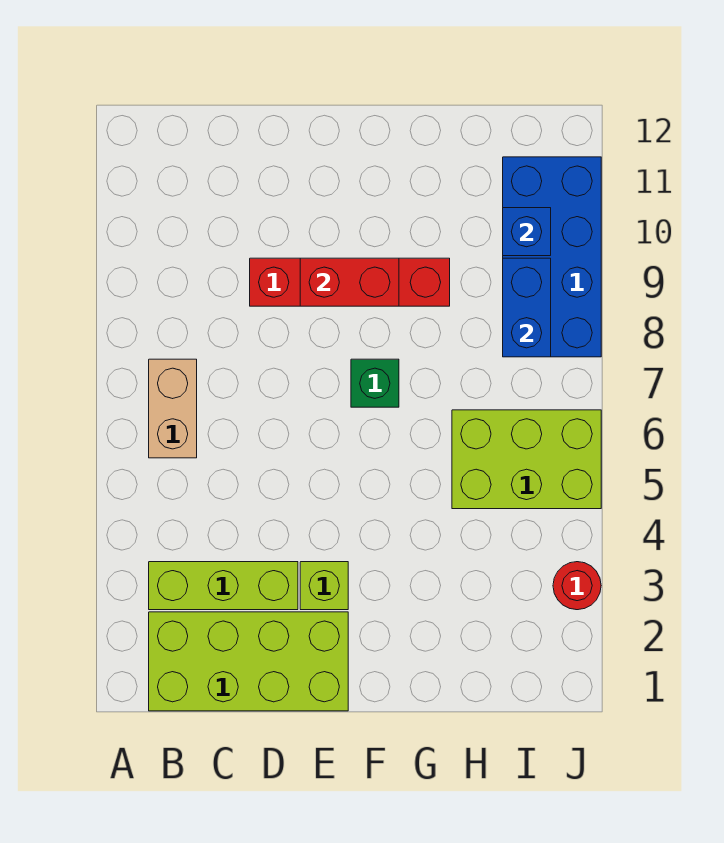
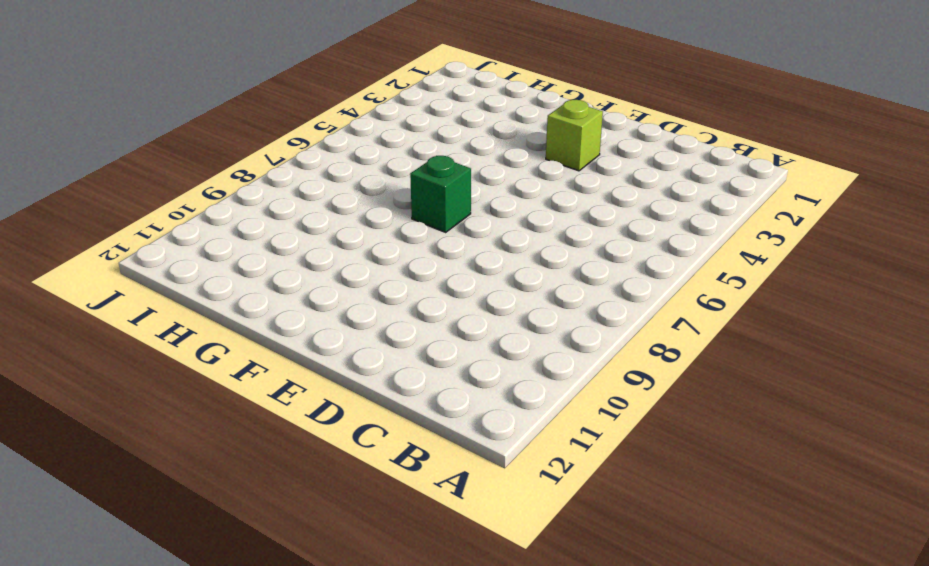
none -> lime 2x4 brick [149,612,348,711]
none -> lime 1x3 brick [149,562,298,610]
none -> tan 1x2 brick [149,359,197,458]

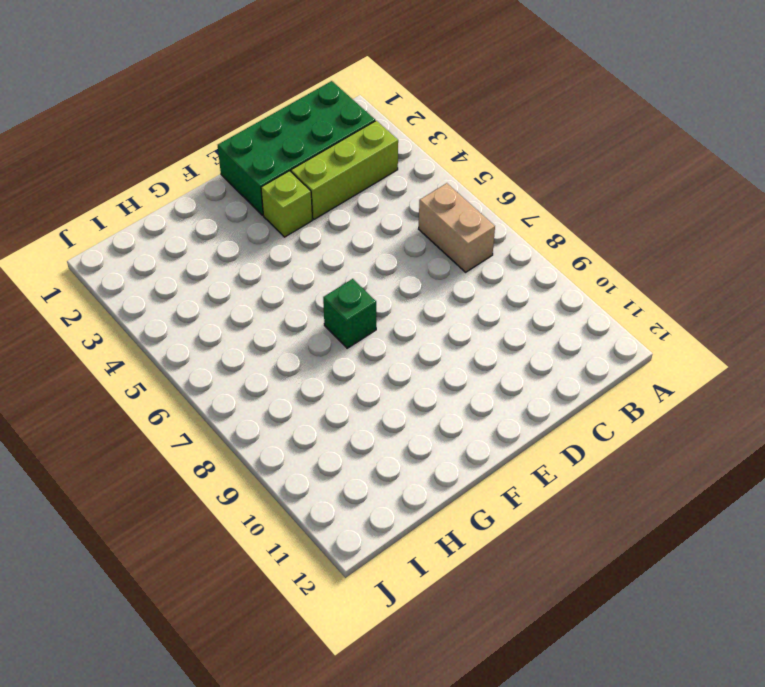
green 2x4 brick [218,81,375,215] -> lime 2x4 brick [149,612,348,711]
none -> red 1x4 brick [250,258,450,306]
none -> lime 2x3 brick [452,410,601,509]
none -> blue 2x4 brick [503,157,601,357]

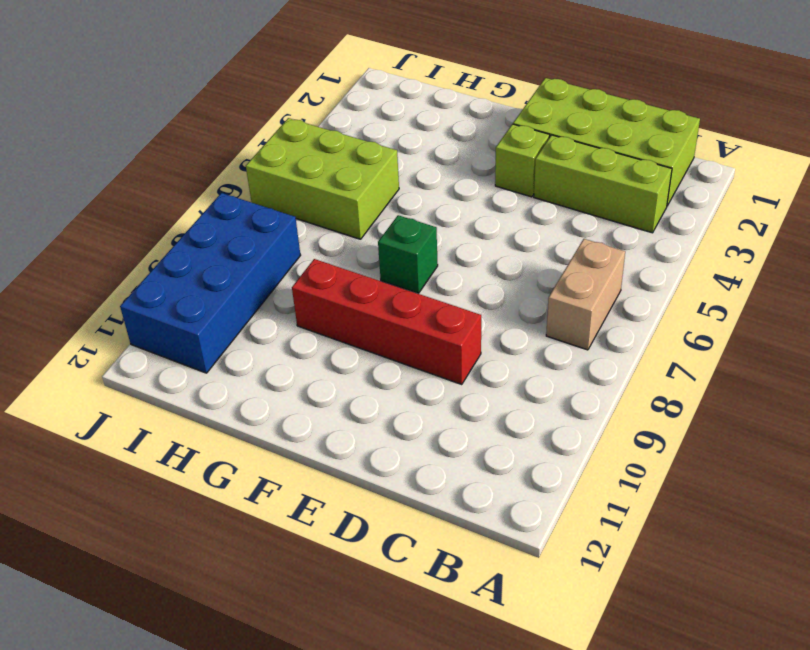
none -> red 1x1 round brick [553,562,601,610]
none -> red 1x2 brick [300,258,399,306]
none -> blue 1x2 brick [503,258,551,357]

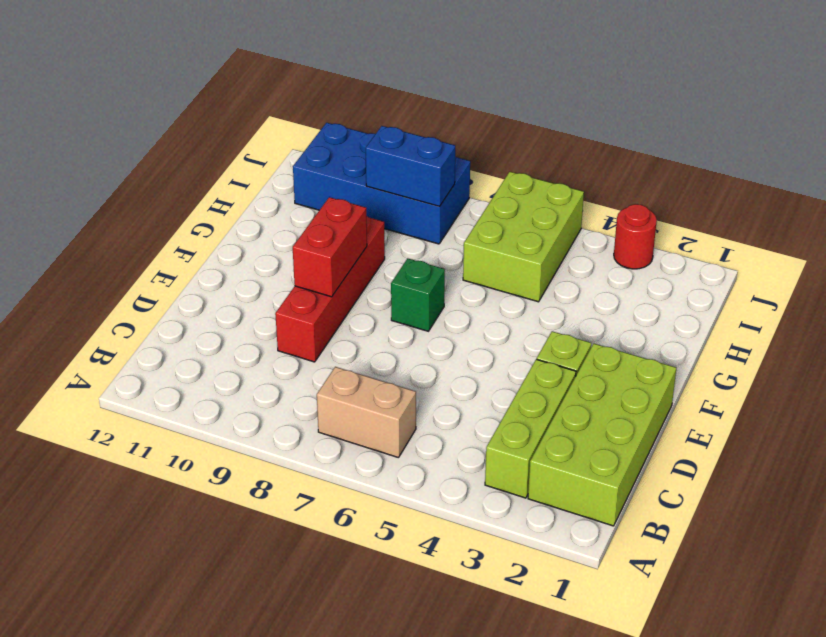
none -> blue 1x1 brick [503,208,551,256]

